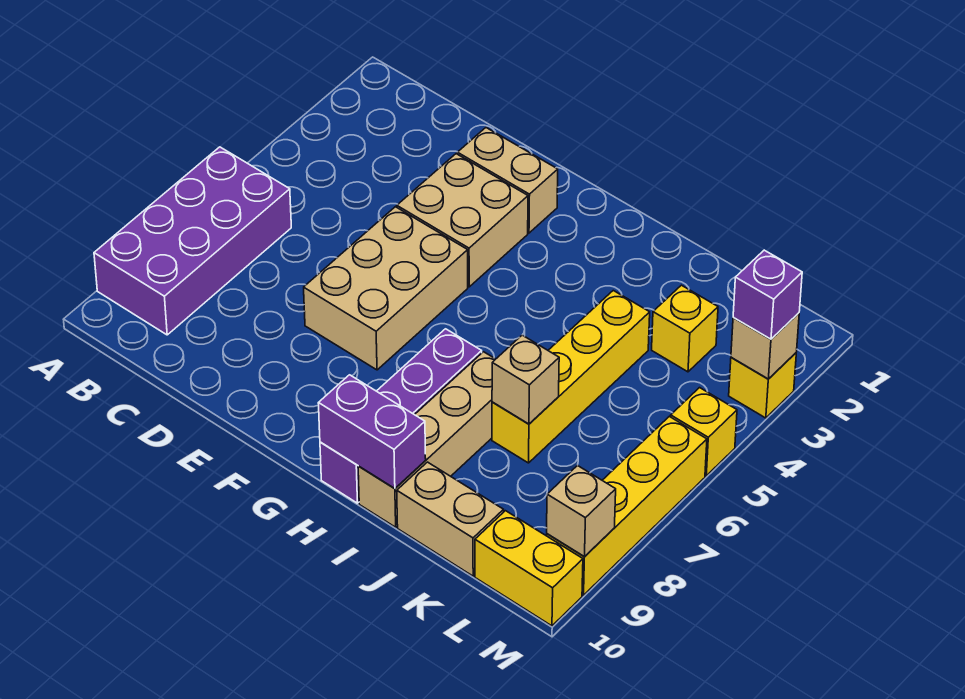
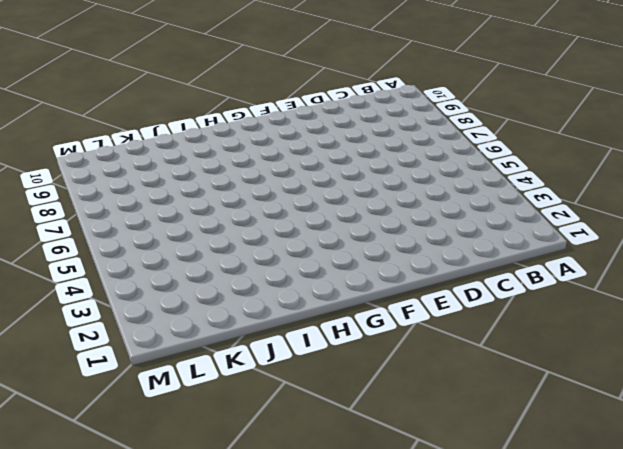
none -> purple 2x4 brick [94,147,291,335]
none -> tan 1x2 brick [457,128,558,233]
none -> tan 2x2 brick [397,154,528,287]

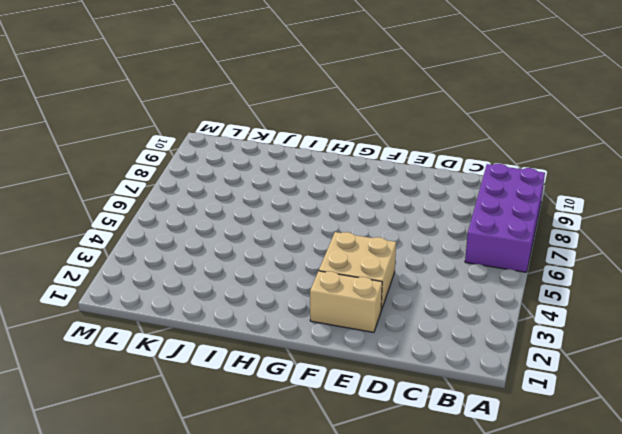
none -> tan 2x3 brick [304,207,468,370]
none -> purple 1x4 brick [320,329,482,503]
none -> tan 1x4 brick [358,352,495,527]

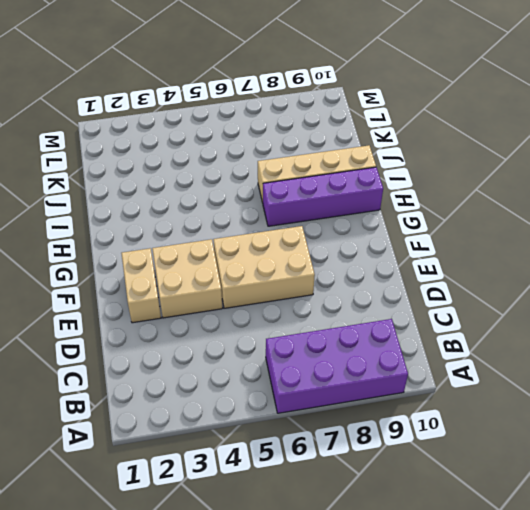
none -> yellow 1x4 brick [492,291,650,463]
none -> tan 1x2 brick [397,462,504,576]
none -> yellow 1x1 brick [652,285,718,372]

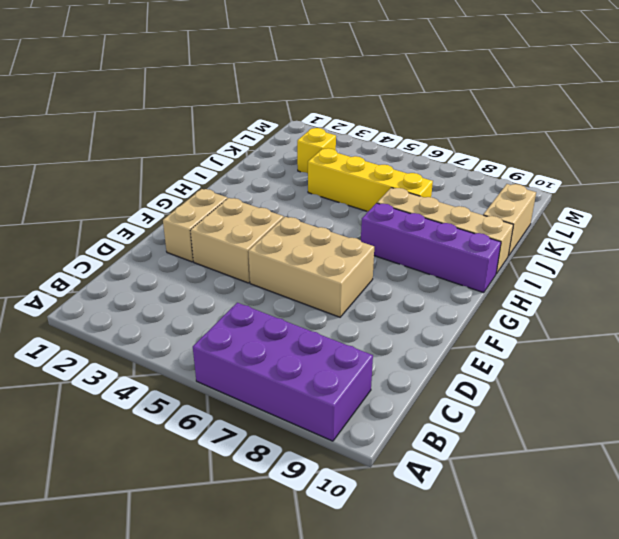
none -> yellow 1x2 brick [475,511,583,626]
none -> yellow 1x1 brick [729,353,796,418]
none -> yellow 1x1 brick [671,388,737,476]

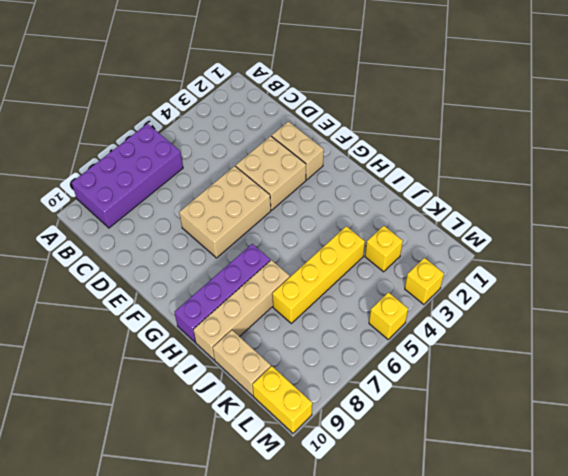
none -> yellow 1x4 brick [546,416,707,595]
none -> purple 1x2 brick [318,375,426,489]
none -> tan 1x1 brick [492,335,559,424]

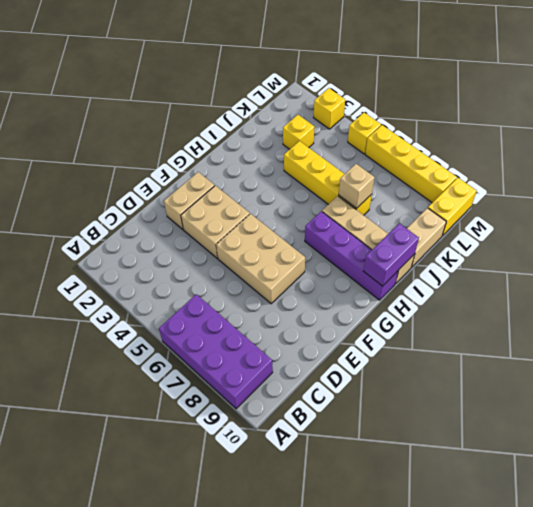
none -> tan 1x1 brick [731,313,799,379]
none -> tan 1x1 brick [547,465,616,557]
none -> purple 1x1 brick [733,250,802,339]

